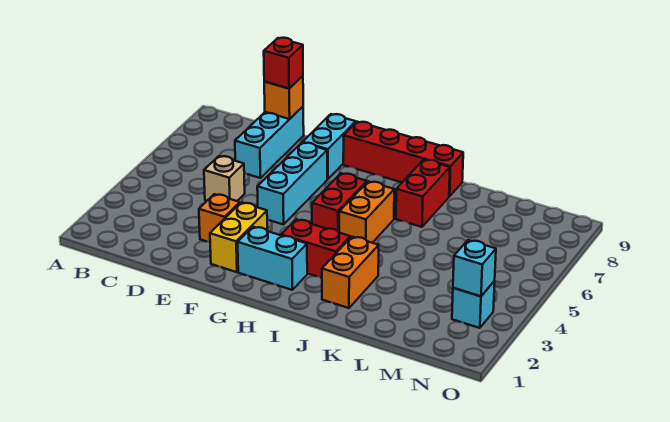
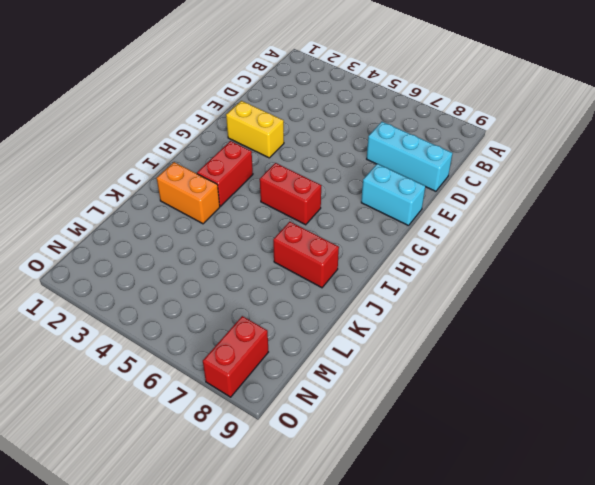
red 1x2 brick [203,316,268,397] -> none
none -> tan 1x1 brick [204,156,245,201]
none -> orange 1x1 brick [199,194,240,242]
none -> cyan 1x3 brick [257,142,327,225]

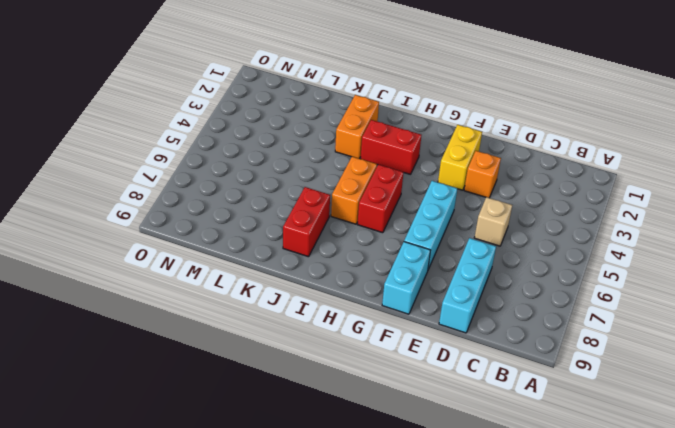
none -> cyan 1x2 brick [238,227,307,290]
none -> red 1x4 brick [343,122,463,196]
none -> cyan 1x1 brick [452,281,495,328]

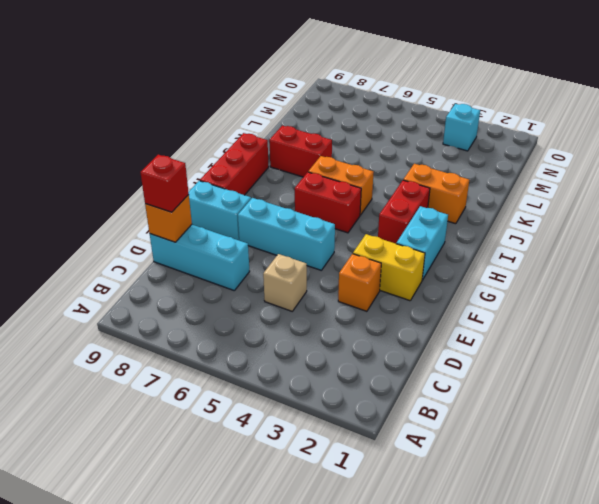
red 1x3 brick [200,133,269,195] -> red 1x4 brick [343,122,463,196]
none -> cyan 1x1 brick [453,240,496,296]

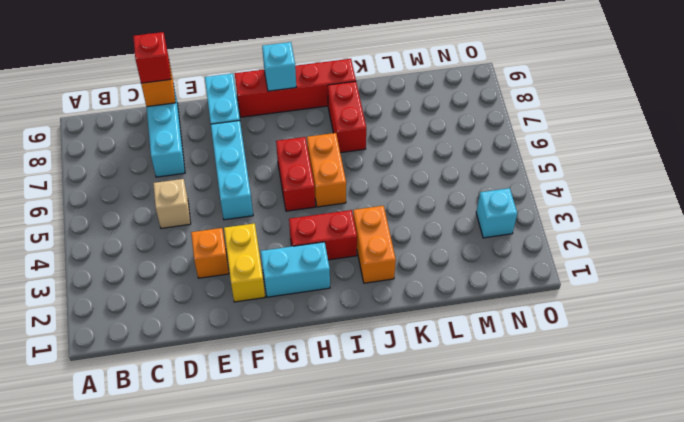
cyan 1x1 brick [262,42,296,91] -> cyan 1x1 brick moved to [453,240,496,296]

